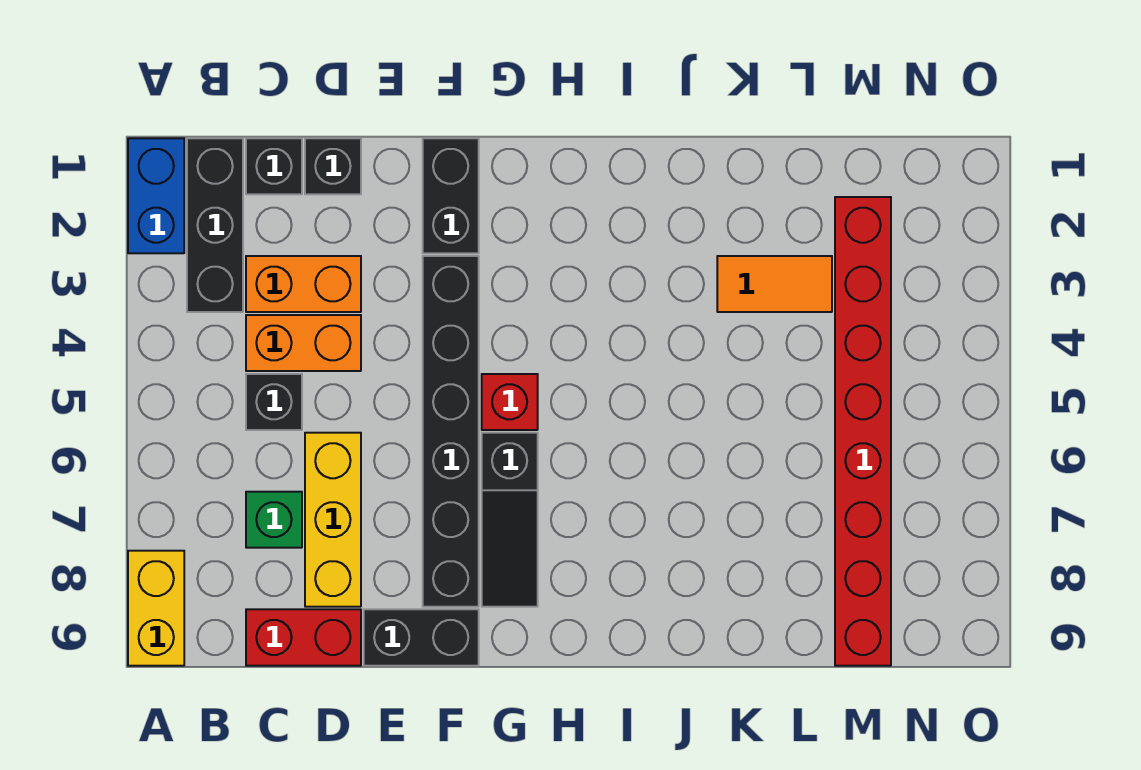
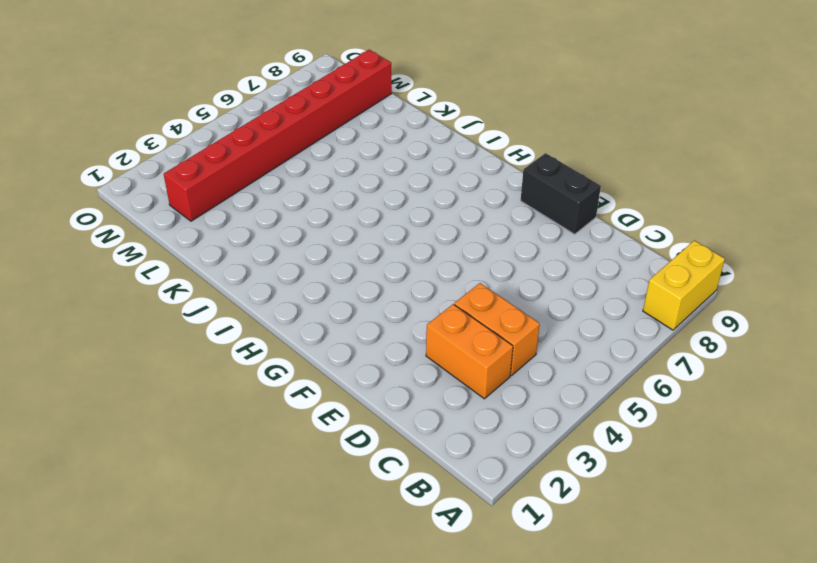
none -> blue 1x2 brick [128,138,184,253]
none -> black 1x3 brick [187,138,243,312]
none -> black 1x1 brick [246,138,302,194]

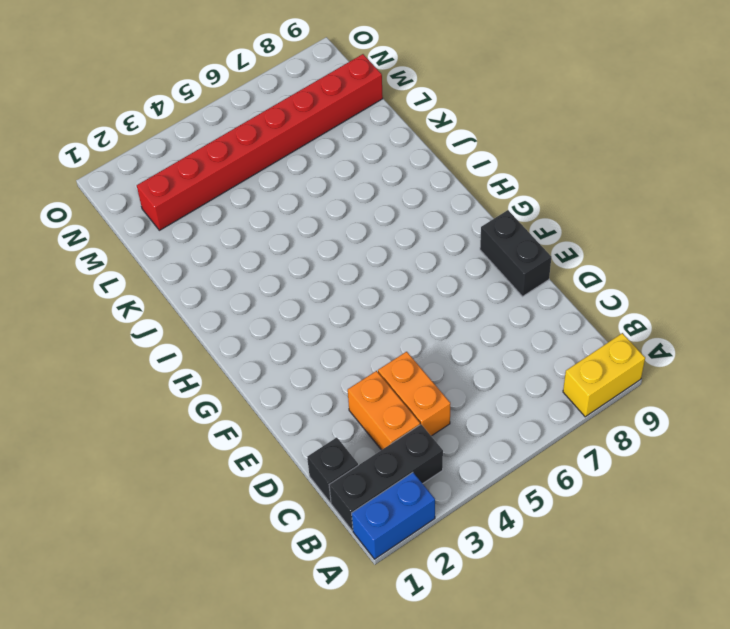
none -> black 1x1 brick [246,374,302,430]
none -> green 1x1 brick [246,492,302,548]
none -> red 1x2 brick [246,609,361,666]

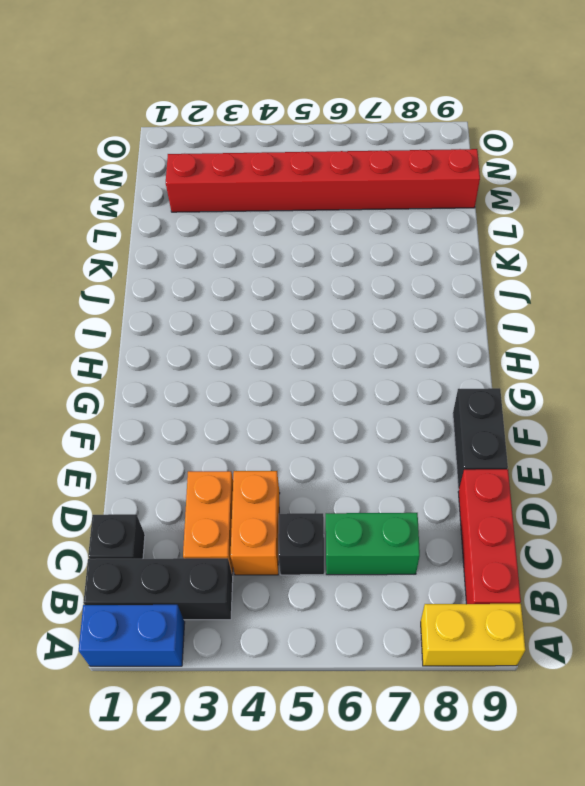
red 1x3 brick [458,469,521,604] -> red 1x2 brick [246,609,361,666]
green 1x2 brick [326,513,420,575] -> green 1x1 brick [246,492,302,548]
none -> black 1x1 brick [305,138,361,194]
none -> yellow 1x3 brick [305,433,361,607]
none -> black 1x2 brick [423,138,479,253]

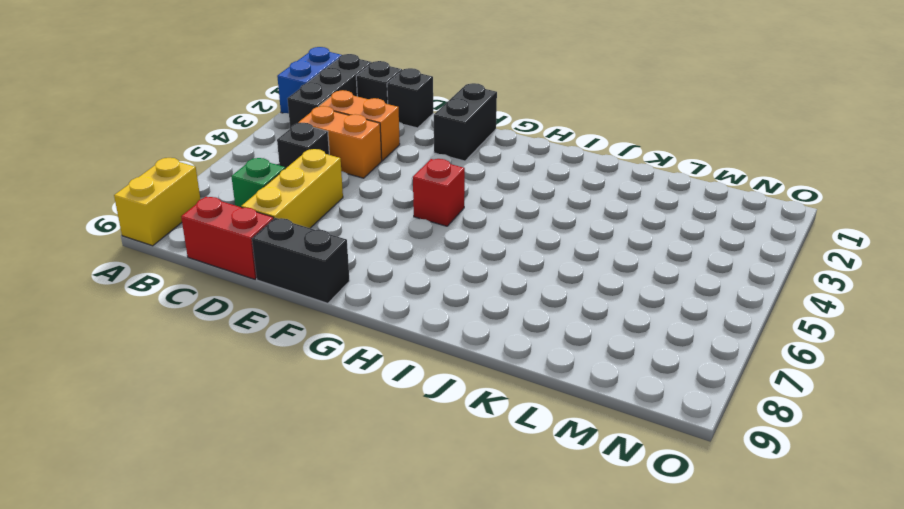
none -> black 1x6 brick [423,256,479,607]
none -> black 1x3 slope [482,433,538,607]
none -> orange 1x2 tile [717,256,832,312]

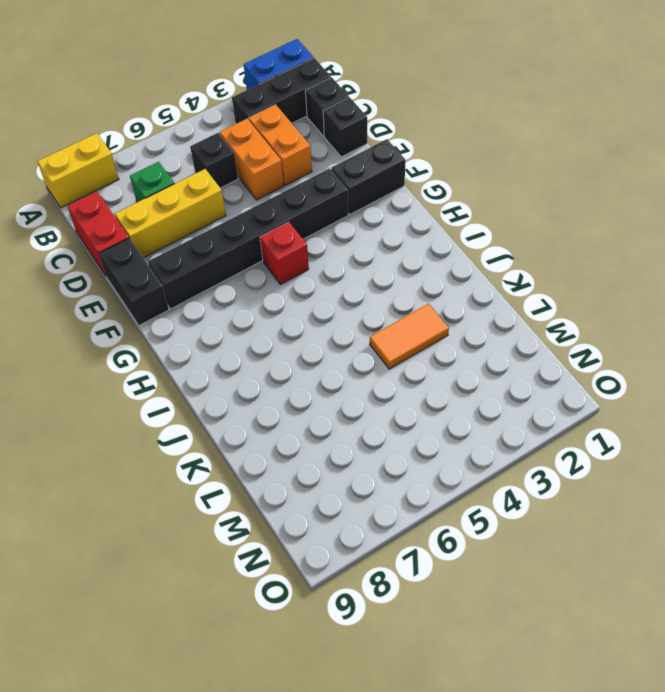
orange 1x2 tile [370,304,449,369] -> orange 1x2 tile turned to [717,256,832,312]
none -> black 1x3 slope [482,433,538,607]
none -> red 1x8 brick [835,197,891,666]

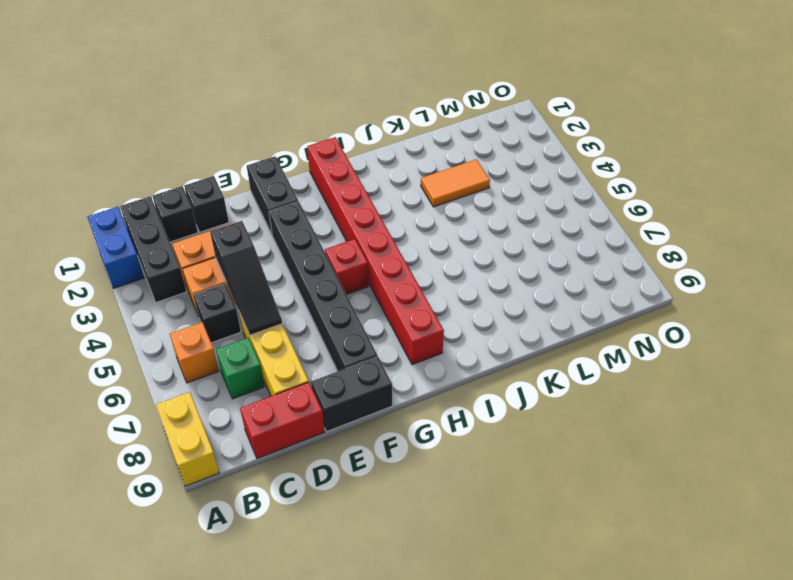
orange 1x1 brick [170,322,219,383] -> none
black 1x3 slope [210,221,282,335] -> black 1x3 slope moved to [482,433,538,607]
red 1x8 brick [307,137,444,365] -> red 1x8 brick moved to [835,197,891,666]

